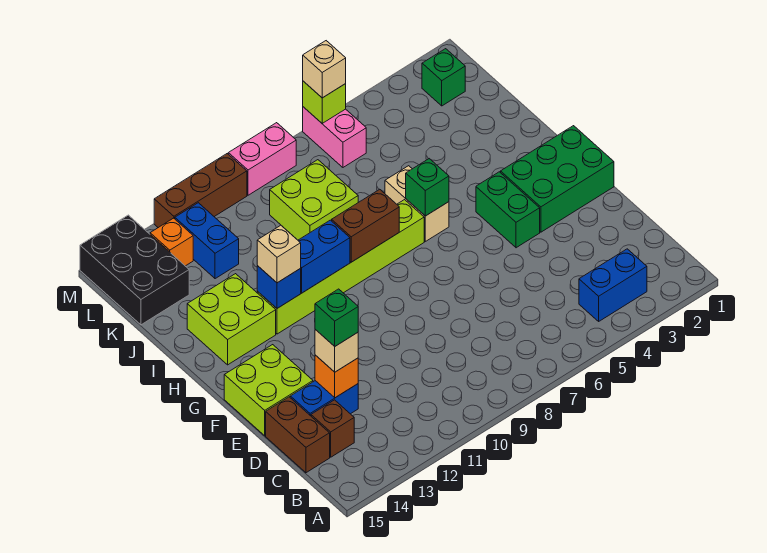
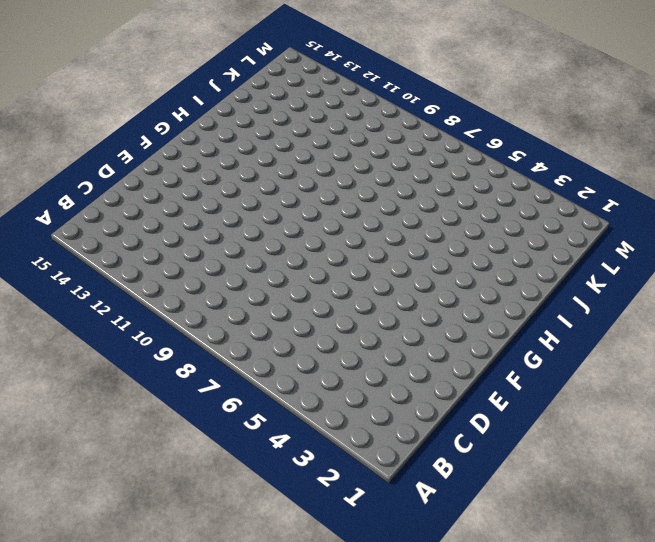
none -> blue 1x2 brick [579,249,647,321]
none -> brown 1x1 brick [311,400,354,457]
none -> brown 1x2 brick [266,397,330,473]

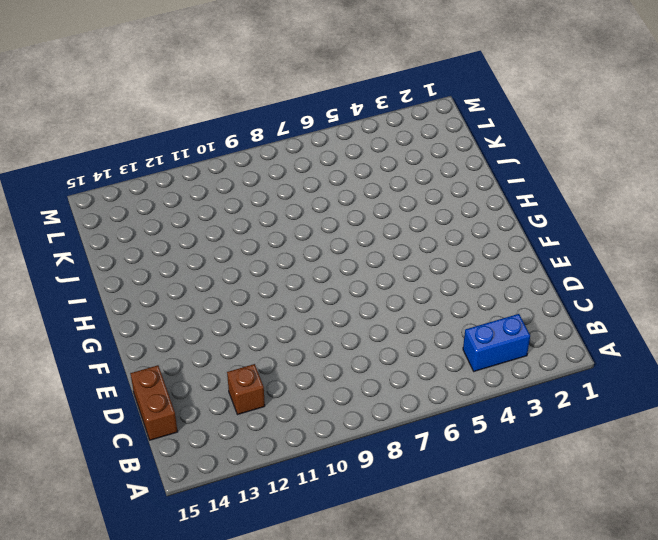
brown 1x1 brick [227,364,265,415] -> brown 1x1 brick moved to [311,400,354,457]
none -> blue 1x2 brick [290,381,358,416]
none -> lime 2x2 brick [224,345,313,436]
none -> green 2x3 brick [501,126,614,232]

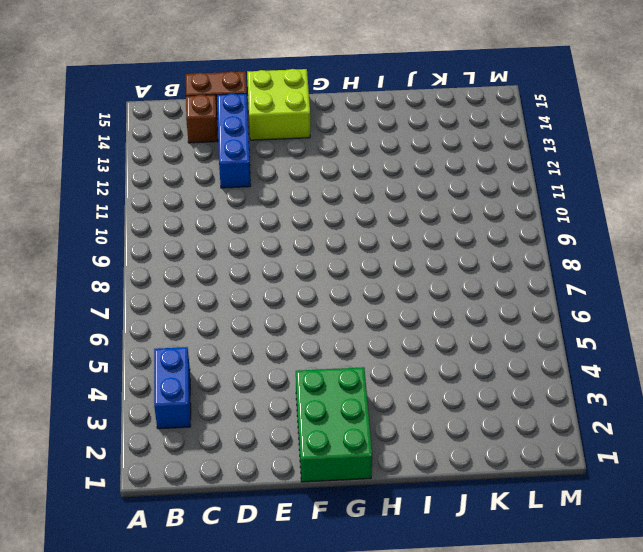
blue 1x3 brick [217,93,251,188] -> blue 1x2 brick [290,381,358,416]
none -> green 1x2 brick [476,172,540,248]
none -> tan 1x2 brick [385,166,449,241]
none -> lime 1x6 brick [257,200,424,334]

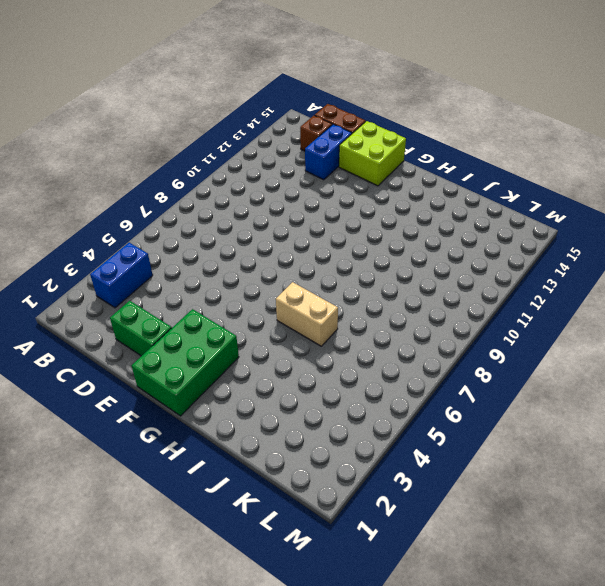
green 1x2 brick [110,301,172,356] -> green 1x2 brick moved to [476,172,540,248]
none -> lime 1x6 brick [257,200,424,334]
none -> lime 2x2 brick [187,274,276,365]
none -> lime 2x2 brick [270,160,358,240]

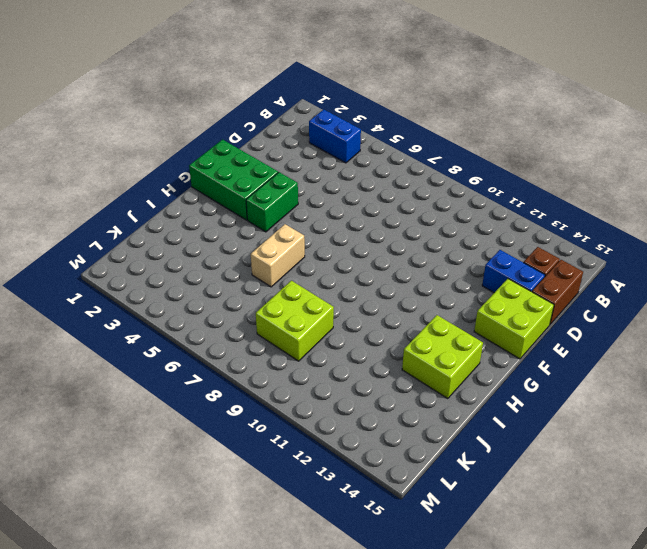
none -> lime 1x6 brick [257,200,424,334]
none -> blue 1x2 brick [175,203,239,279]
none -> black 2x3 brick [80,215,189,325]

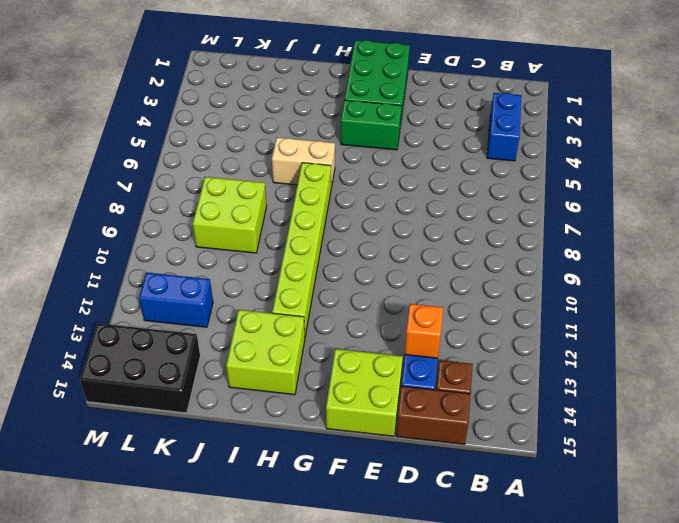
none -> green 1x1 brick [422,49,465,106]
none -> pink 1x2 brick [303,107,366,167]
none -> orange 1x1 brick [150,218,193,266]

